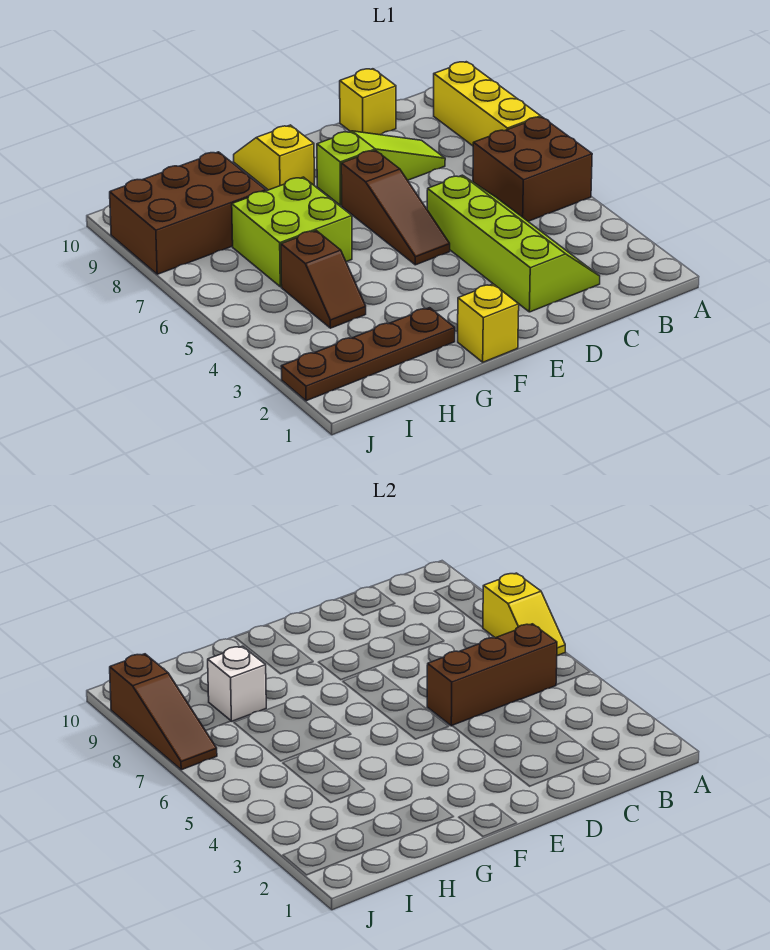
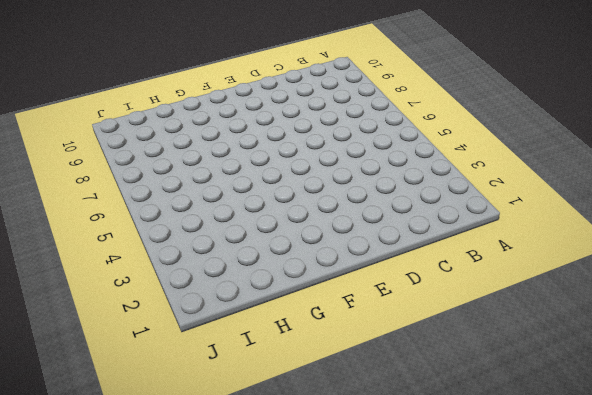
none -> brown 2x2 brick [473,117,592,221]
none -> yellow 1x3 brick [434,62,541,146]
none -> lime 2x4 slope [427,175,600,312]

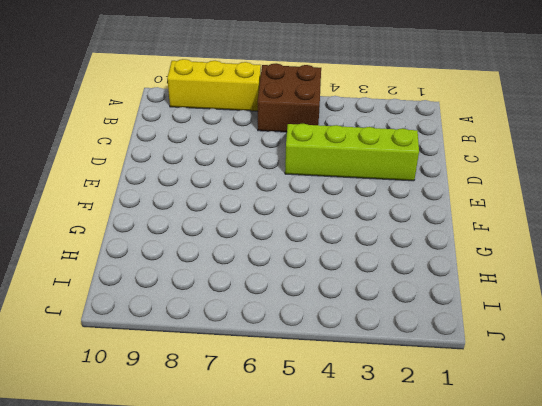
none -> lime 1x3 slope [317,131,445,205]
none -> yellow 1x1 brick [340,69,396,135]
none -> brown 1x3 slope [341,150,450,265]

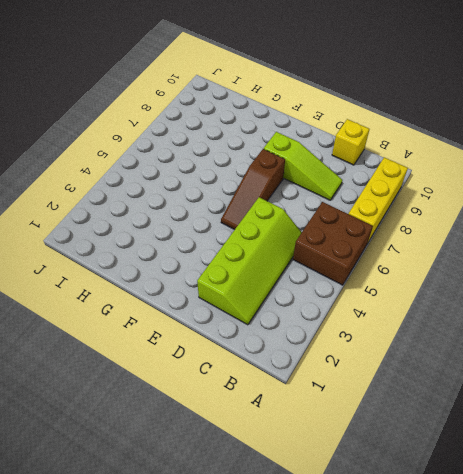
none -> yellow 1x1 brick [458,284,519,362]
none -> yellow 1x2 slope [234,125,314,190]
none -> brown 1x4 plate [281,308,455,401]

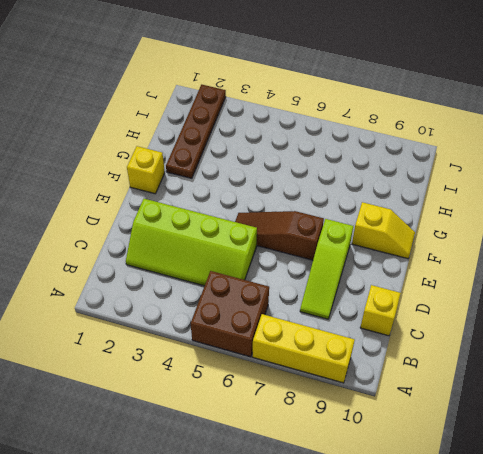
none -> lime 2x2 brick [232,177,352,287]
none -> brown 1x2 slope [281,231,366,328]
none -> brown 2x3 brick [110,152,266,274]

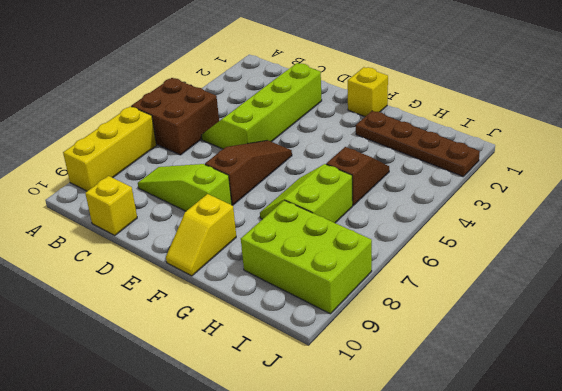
lime 2x2 slope [260,164,353,223] -> lime 2x2 brick [232,177,352,287]
lime 2x3 brick [241,200,372,314] -> brown 2x3 brick [110,152,266,274]
none -> yellow 1x2 slope [483,573,565,656]
none -> brown 1x3 brick [427,624,557,726]
none -> white 1x1 brick [208,646,266,721]

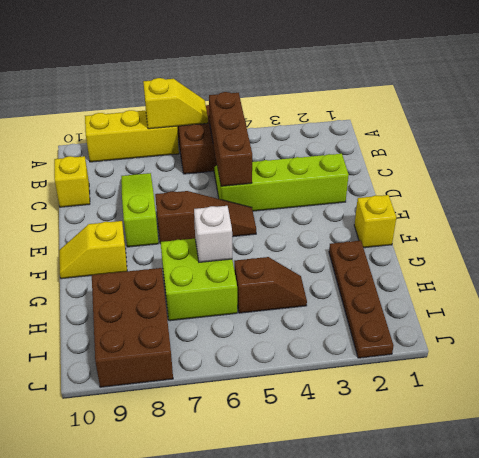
white 1x1 brick [194,206,232,262] -> white 1x1 brick moved to [208,646,266,721]
none -> brown 1x3 slope [110,654,217,770]

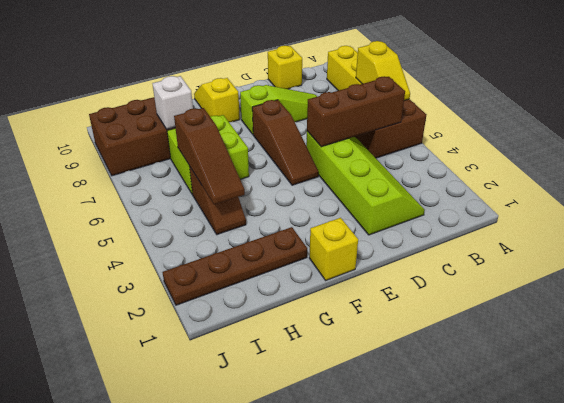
brown 1x3 slope [174,108,245,204] -> brown 1x3 slope moved to [110,654,217,770]

